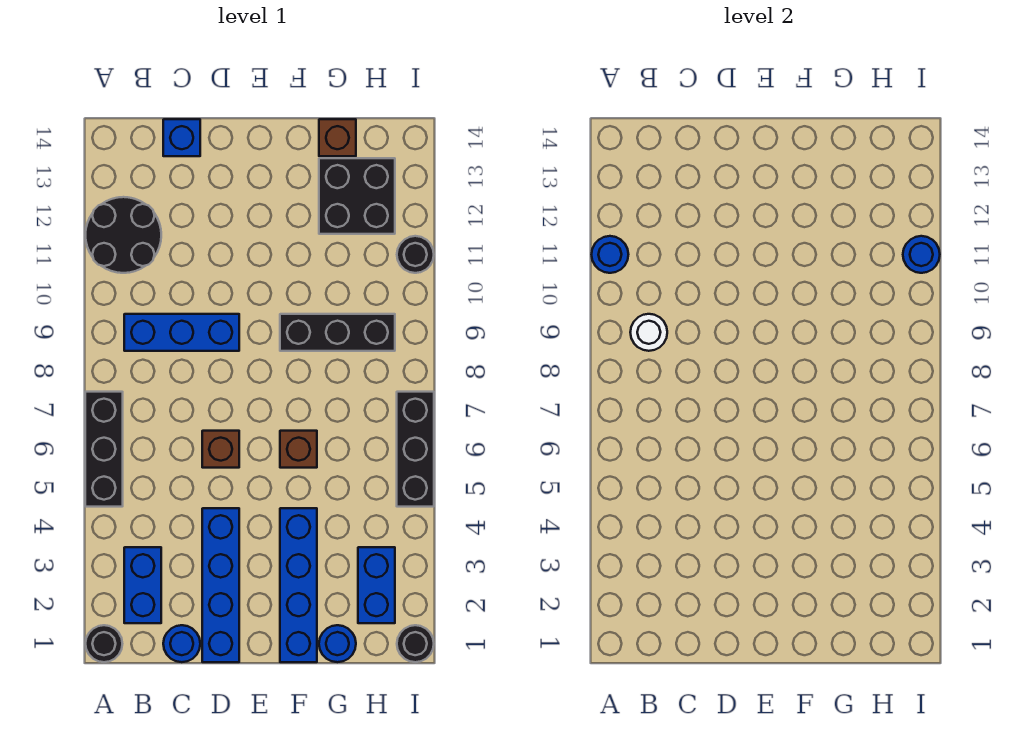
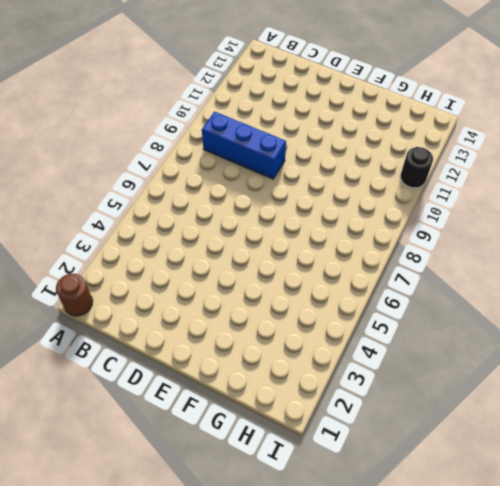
brown 1x1 round brick [56,274,93,316] -> black 1x1 round brick [86,625,122,662]
none -> black 1x3 brick [85,392,123,507]
none -> black 2x2 round brick [85,197,161,273]
none -> blue 1x2 brick [124,547,161,623]

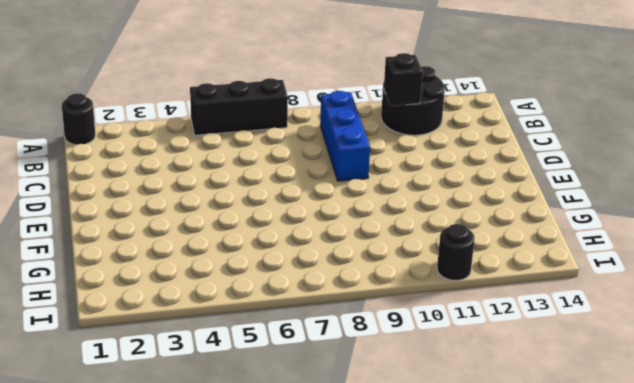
black 1x1 brick [384,53,423,106] -> none
none -> blue 1x2 brick [124,547,161,623]
none -> blue 1x1 round brick [163,625,200,662]
none -> blue 1x1 brick [163,119,200,156]

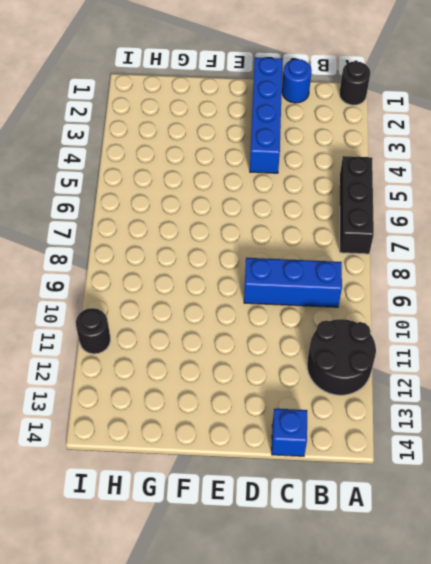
none -> blue 1x2 brick [124,547,161,623]
none -> brown 1x1 brick [202,431,239,468]
none -> blue 1x4 brick [280,508,317,662]

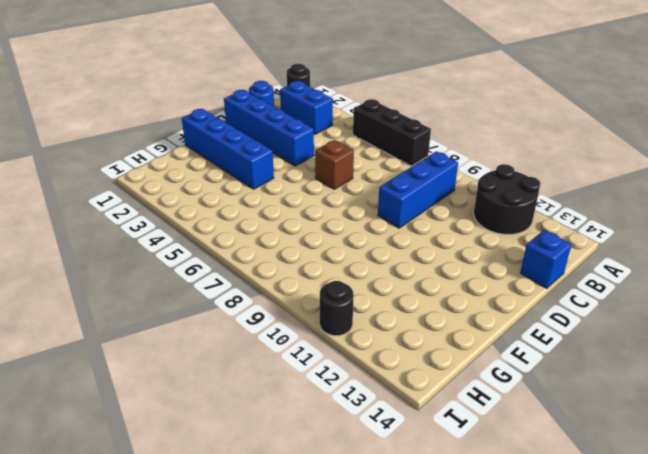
none -> brown 1x1 brick [280,431,317,468]
none -> black 1x3 brick [280,314,395,351]
none -> blue 1x1 round brick [319,625,356,662]

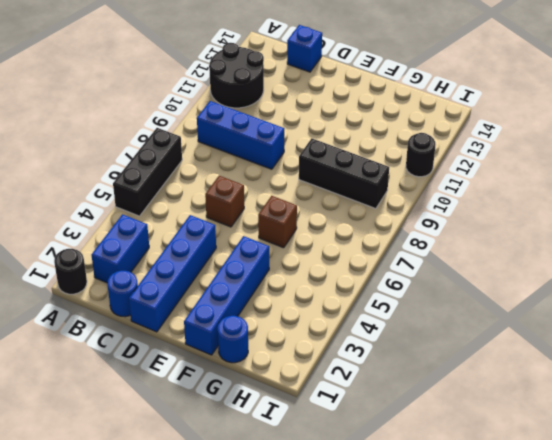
none -> black 2x2 brick [319,158,395,234]
none -> brown 1x1 brick [319,119,356,156]
none -> blue 1x2 brick [358,547,395,623]

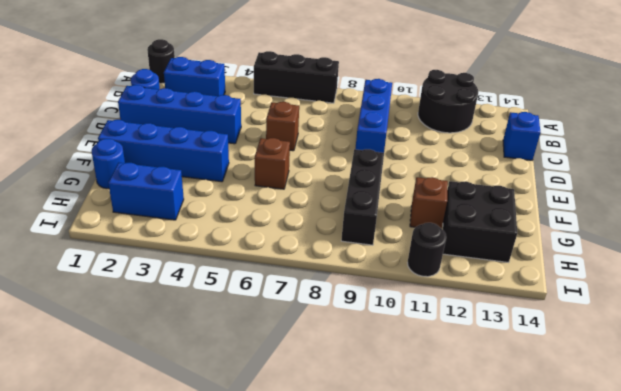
brown 1x1 brick [410,177,448,229] -> brown 1x1 brick moved to [319,119,356,156]
none -> black 1x1 round brick [397,625,434,662]
none -> black 1x3 brick [397,392,434,507]
none -> blue 1x1 round brick [592,236,628,273]

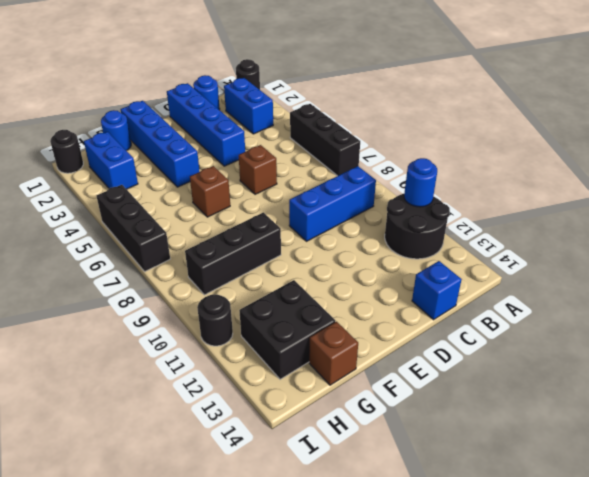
none -> white 1x1 round brick [630,314,667,351]
none -> blue 1x1 round brick [903,236,940,273]

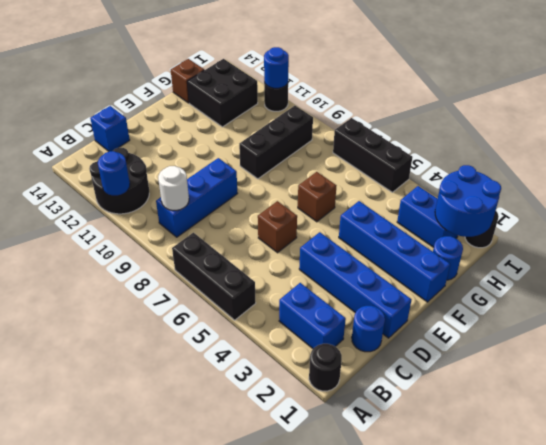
blue 2x2 round brick [435,165,501,237] -> none

